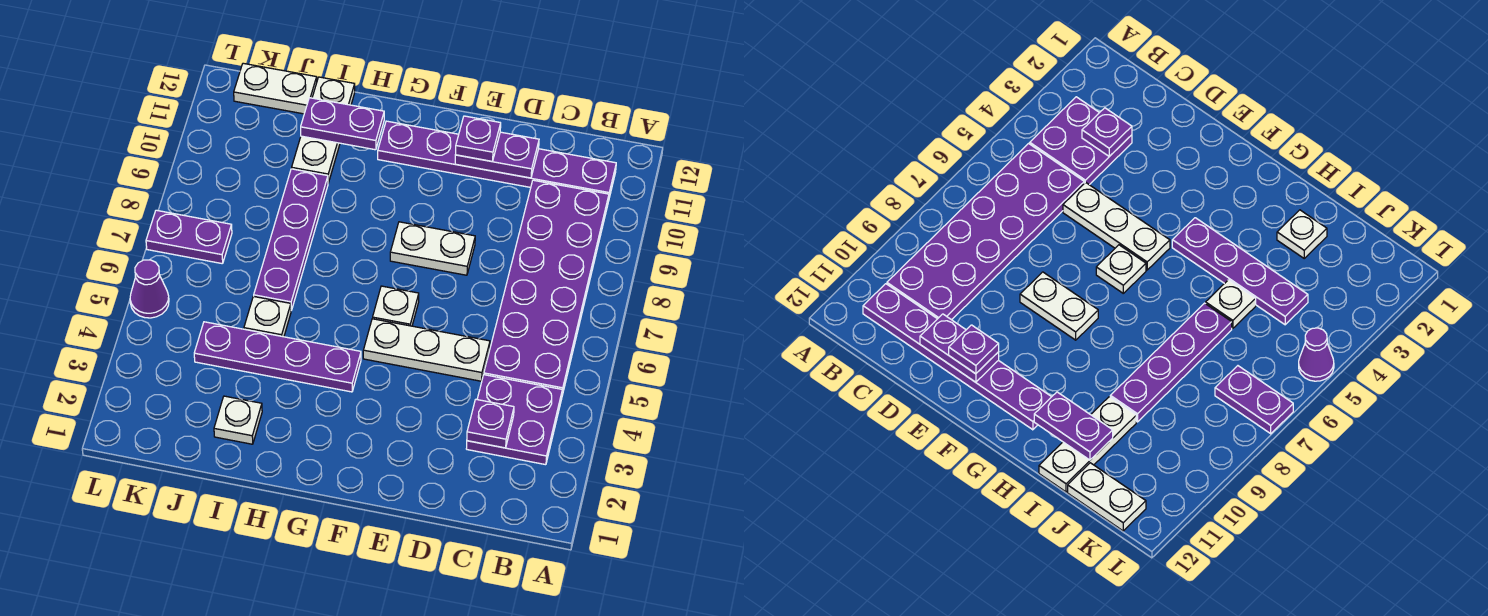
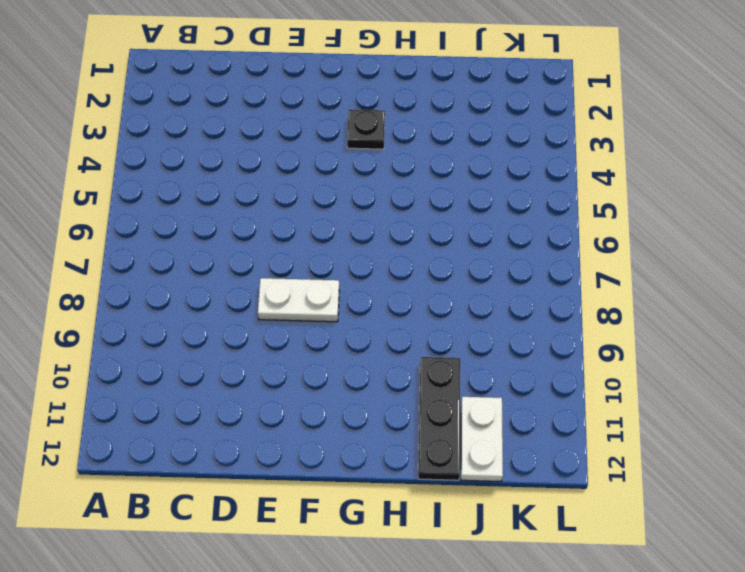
black 1x1 plate [347,109,385,149] -> none
black 1x3 plate [418,357,460,480] -> white 1x3 plate [292,77,355,183]
white 1x2 plate [461,397,503,481] -> white 1x2 plate turned to [234,63,317,114]
none -> purple 2x2 plate [466,375,562,465]
none -> purple 2x6 plate [484,180,609,395]
none -> purple 1x6 plate [378,121,616,201]

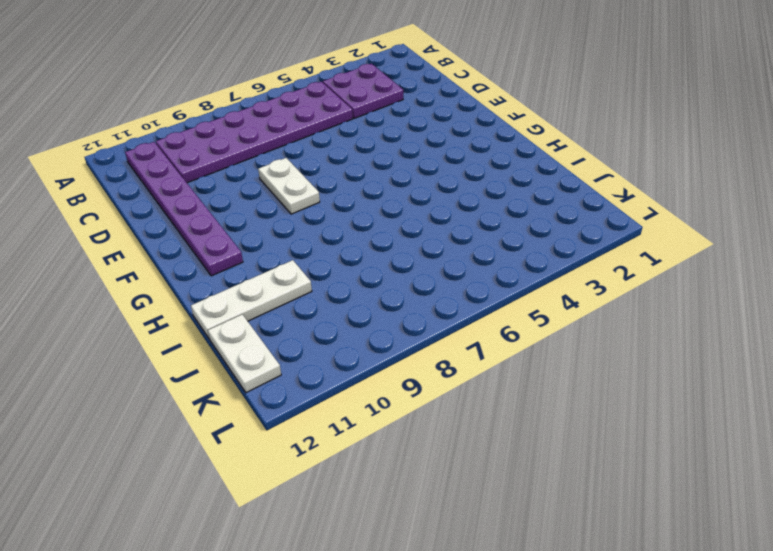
none -> white 1x3 plate [363,319,490,381]
none -> white 1x1 plate [373,286,419,326]
none -> purple 1x4 plate [194,322,361,392]

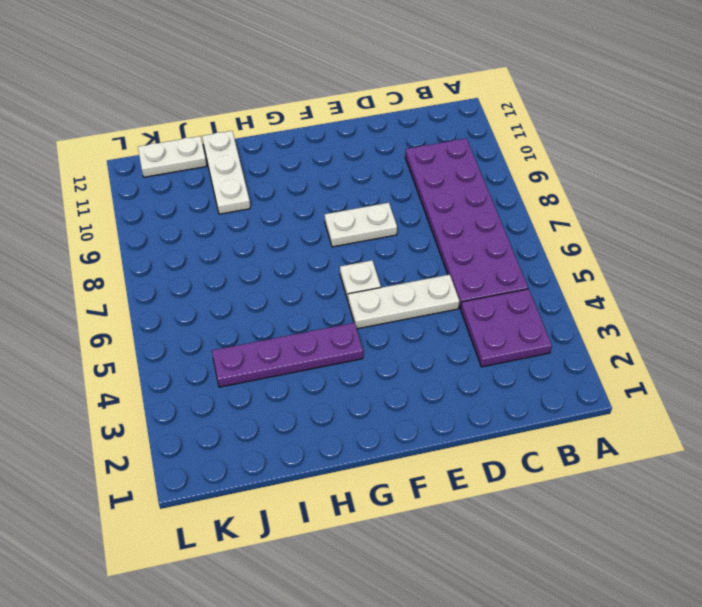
none -> purple 1x6 plate [378,121,616,201]
none -> white 1x1 plate [214,396,262,444]
none -> white 1x1 plate [244,296,291,337]

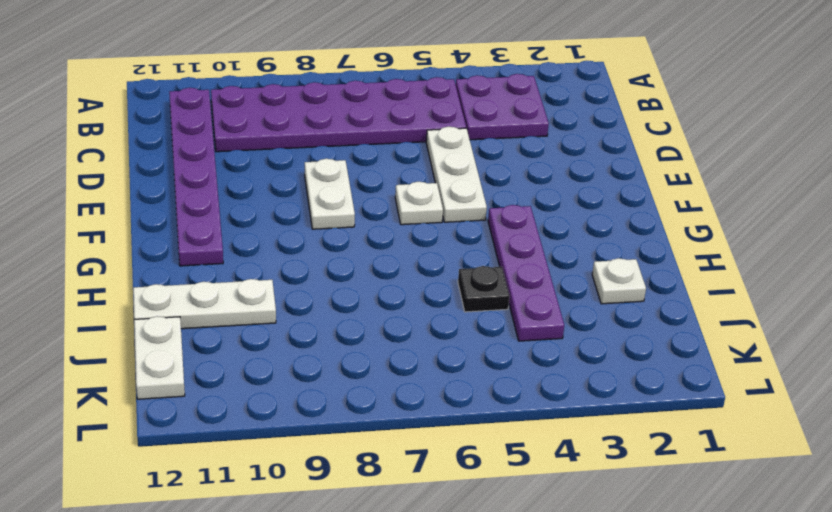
black 1x1 plate [458,266,510,312] -> white 1x1 plate [244,296,291,337]
none -> purple 1x4 plate [254,169,328,310]
none -> purple 1x2 plate [146,210,232,264]
none -> purple 1x1 cone [130,260,169,318]

